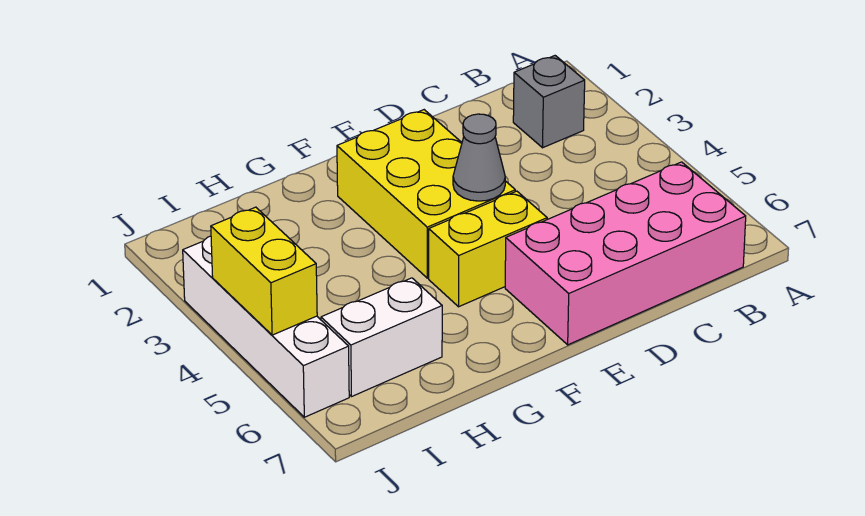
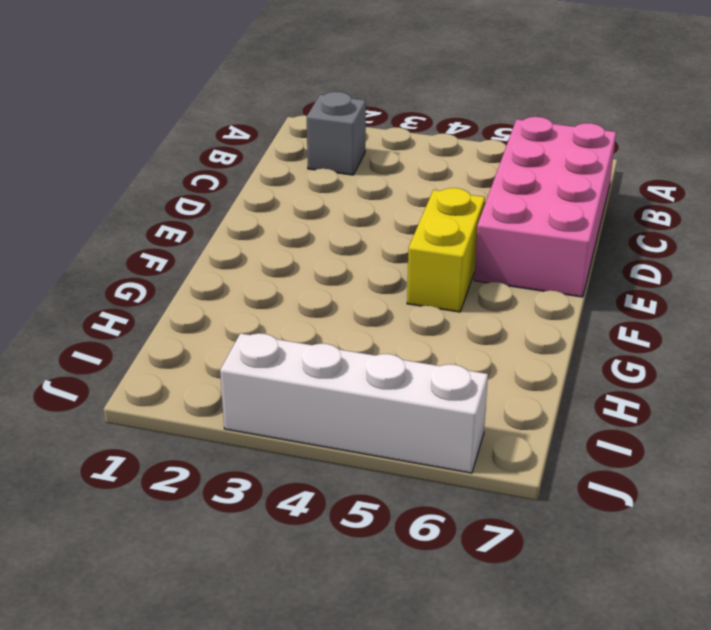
none -> yellow 2x3 brick [337,110,515,278]
none -> white 1x2 brick [321,278,442,397]

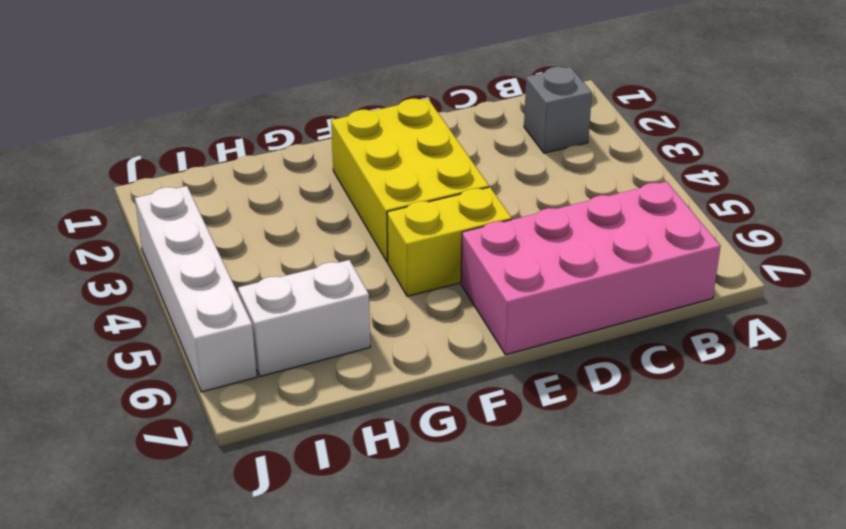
none -> grey 1x1 cone [453,114,505,201]
none -> yellow 1x2 brick [211,207,317,335]

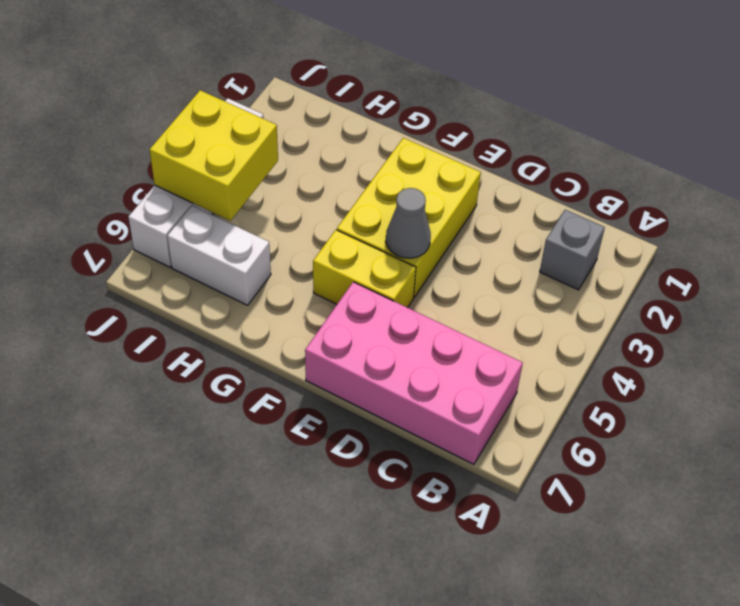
yellow 2x2 brick [150,90,278,221] -> yellow 1x2 brick [211,207,317,335]

